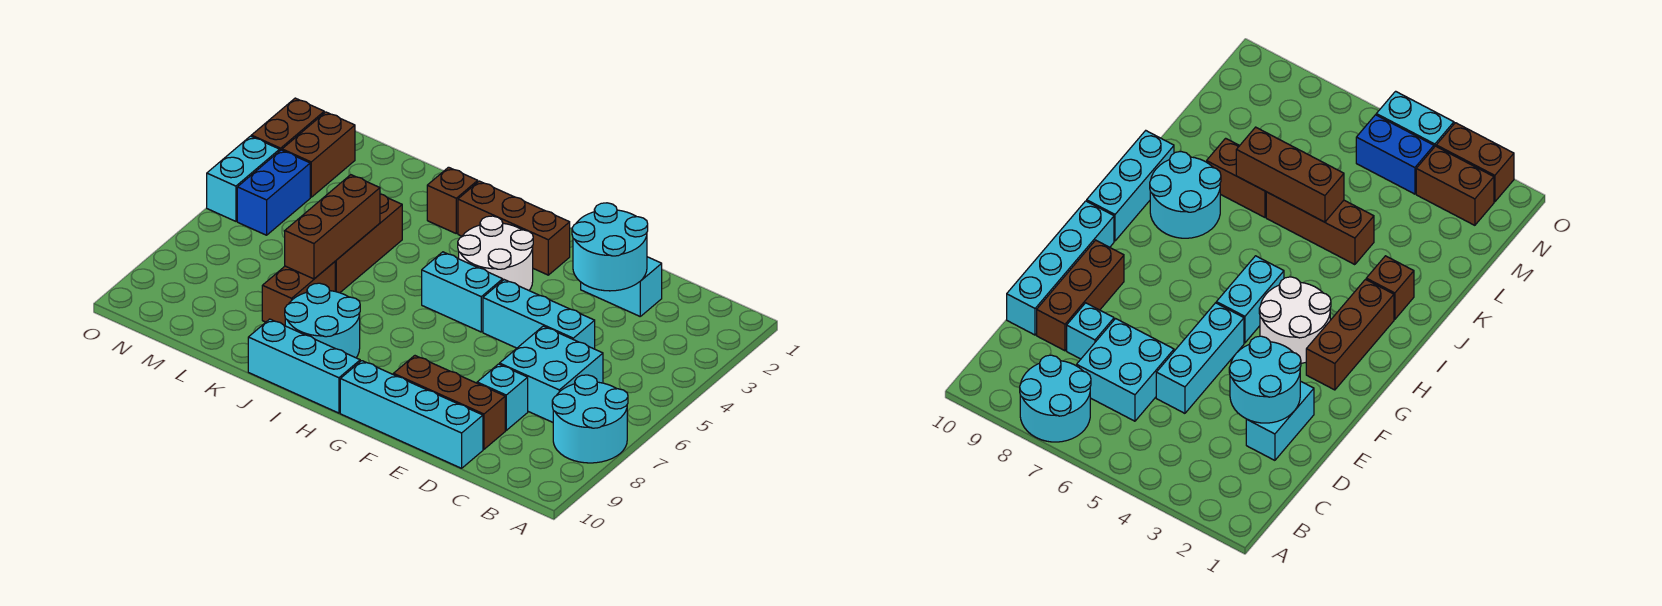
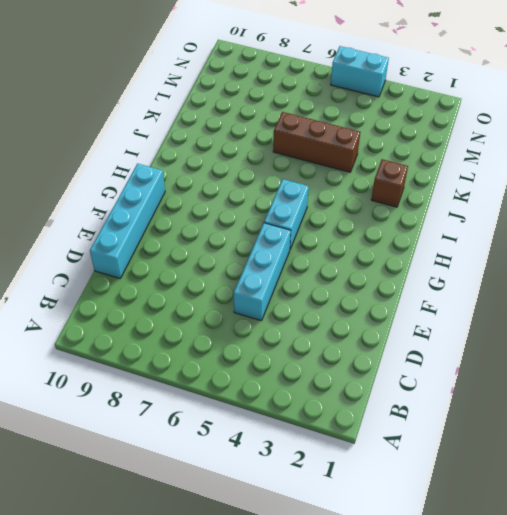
none -> cyan 2x2 round brick [552,375,628,463]
none -> cyan 2x2 brick [500,326,603,422]
none -> cyan 1x2 brick [581,257,662,316]

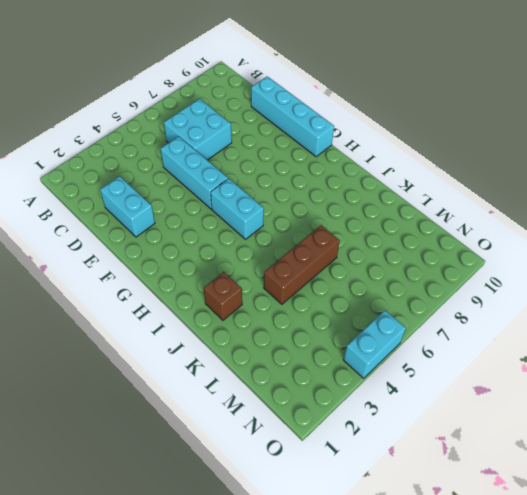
none -> cyan 2x2 round brick [552,375,628,463]
none -> cyan 1x1 brick [477,364,528,430]
none -> brown 1x3 brick [393,356,505,449]

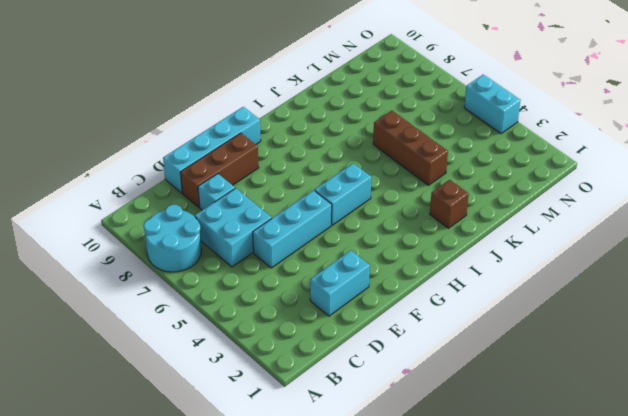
none -> brown 1x3 brick [458,181,570,275]
none -> white 2x2 round brick [458,216,533,290]
none -> cyan 1x3 brick [248,319,360,413]

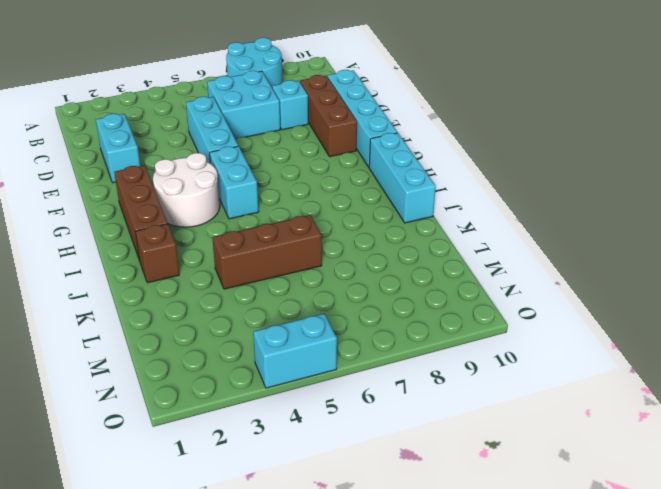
none -> cyan 2x2 round brick [285,283,360,358]
none -> brown 1x2 brick [262,262,335,326]
none -> brown 1x2 brick [282,112,355,197]

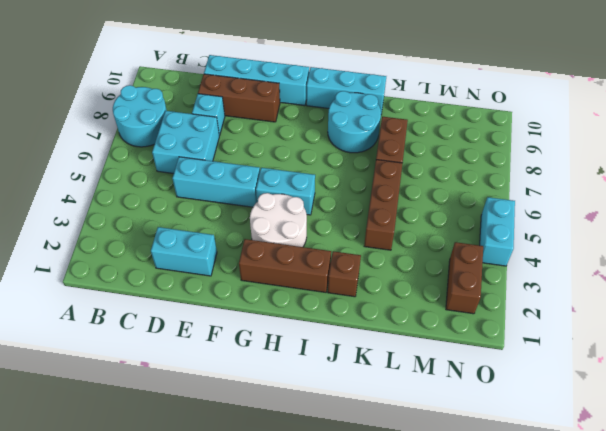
none -> blue 1x2 brick [237,150,310,235]
none -> brown 1x2 brick [251,98,324,150]
none -> cyan 2x2 round brick [572,203,648,291]

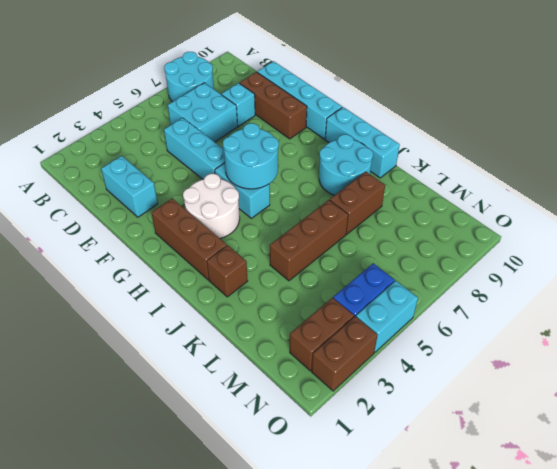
cyan 2x2 round brick [223,123,279,189] -> cyan 2x2 round brick moved to [572,203,648,291]
none -> brown 1x3 brick [285,175,380,279]

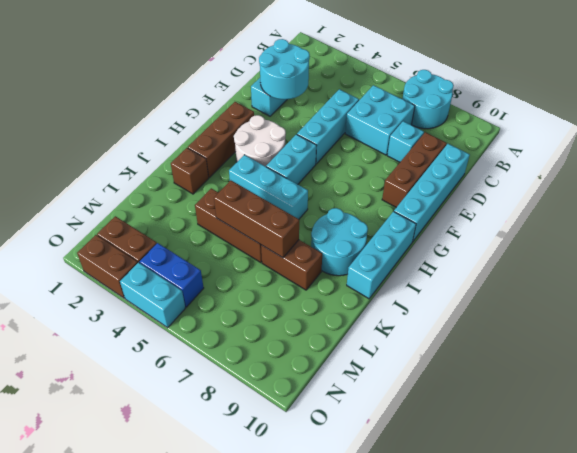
cyan 1x3 brick [229,155,308,219] -> none

